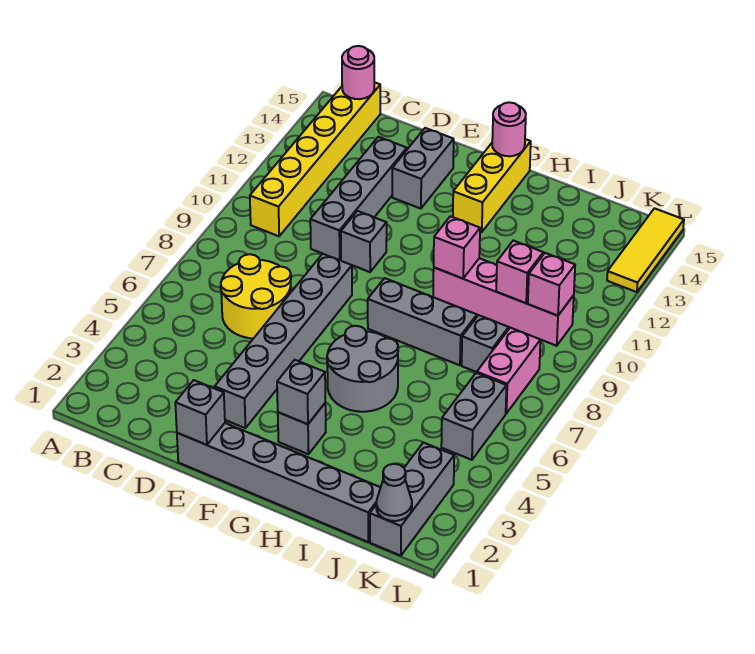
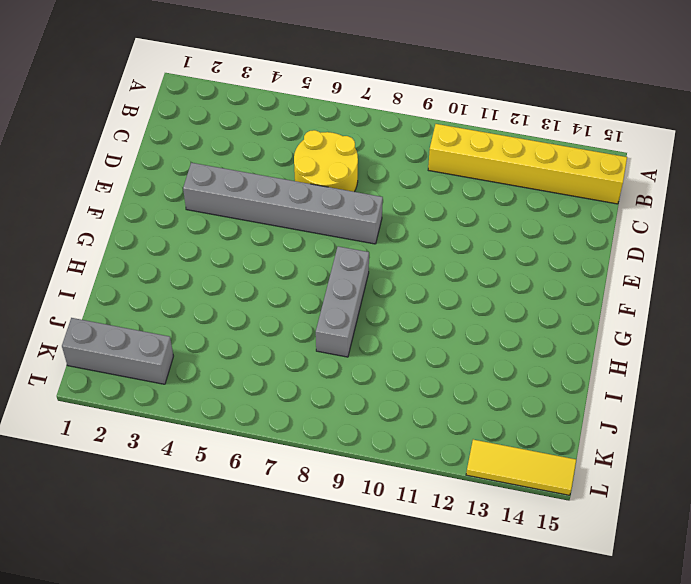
none -> grey 1x4 brick [310,137,407,260]
none -> grey 1x6 brick [177,423,381,542]
none -> grey 1x1 brick [341,211,387,272]

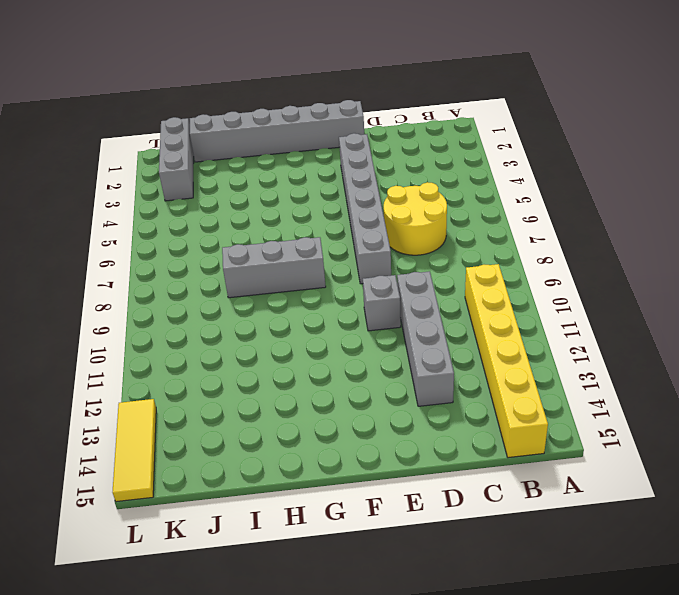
none -> grey 1x2 brick [392,128,454,209]
none -> grey 1x1 brick [278,403,326,454]
none -> grey 2x2 round brick [327,326,398,412]

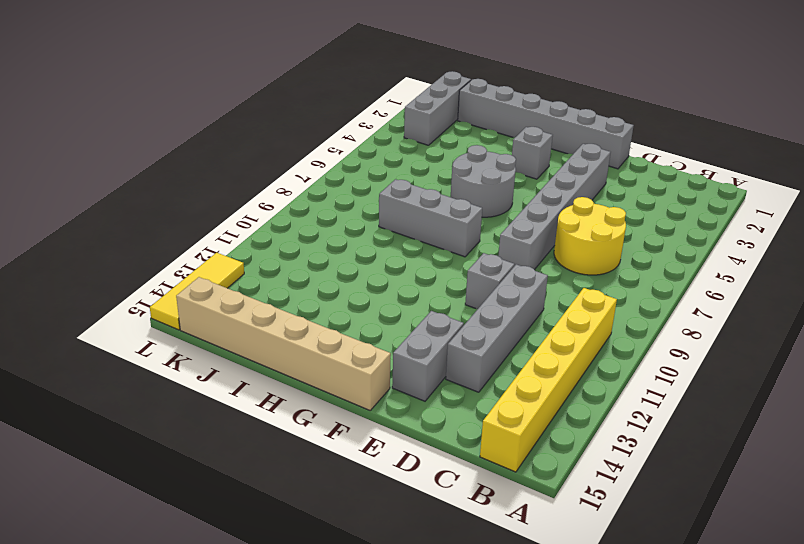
tan 1x6 brick [176,277,391,410] -> yellow 1x3 brick [453,139,531,232]
none -> pink 1x4 brick [433,258,574,346]
none -> grey 1x1 brick [462,315,509,372]
none -> grey 1x2 brick [441,373,507,460]

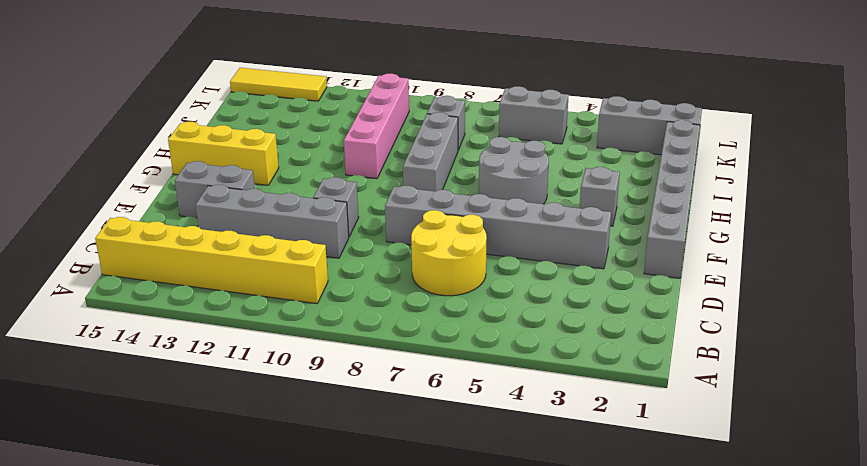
none -> pink 1x2 brick [477,328,540,413]
none -> pink 1x1 round brick [342,46,374,99]
none -> grey 1x1 brick [175,380,225,445]

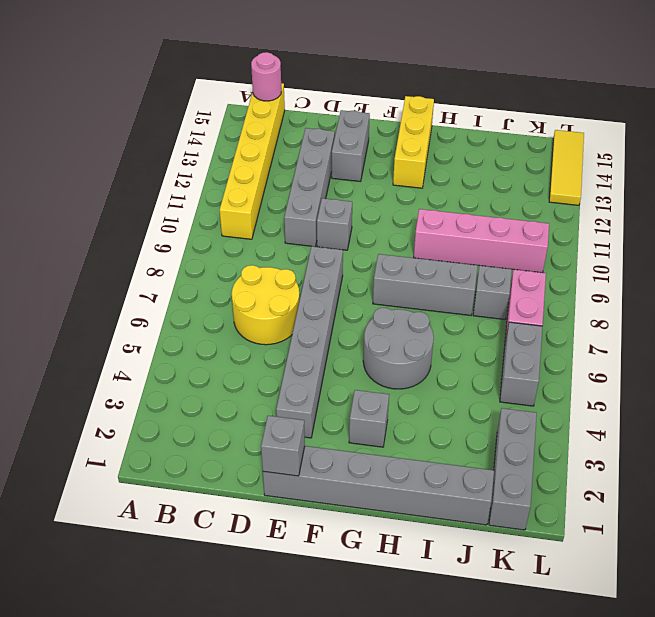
none -> grey 1x1 brick [277,360,325,424]
none -> pink 1x1 round brick [492,102,526,156]
none -> pink 1x1 brick [434,216,480,278]

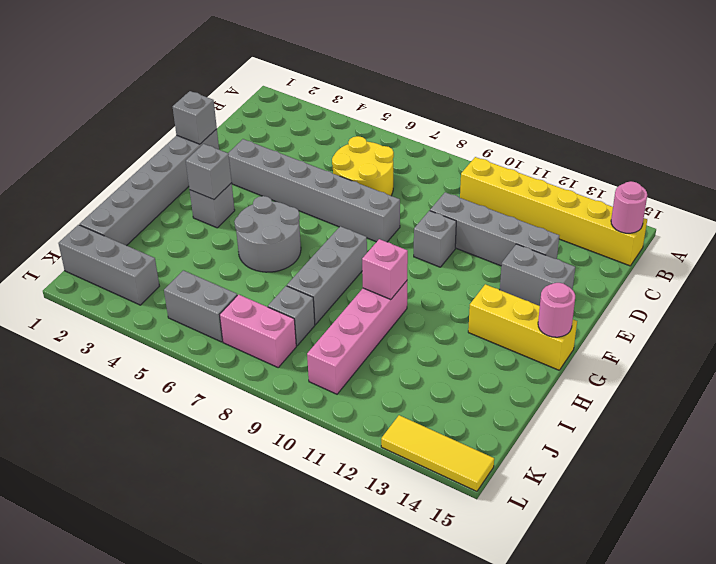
none -> pink 1x1 brick [496,241,543,303]
none -> grey 1x1 cone [376,464,412,521]
none -> pink 1x1 brick [528,253,575,316]

